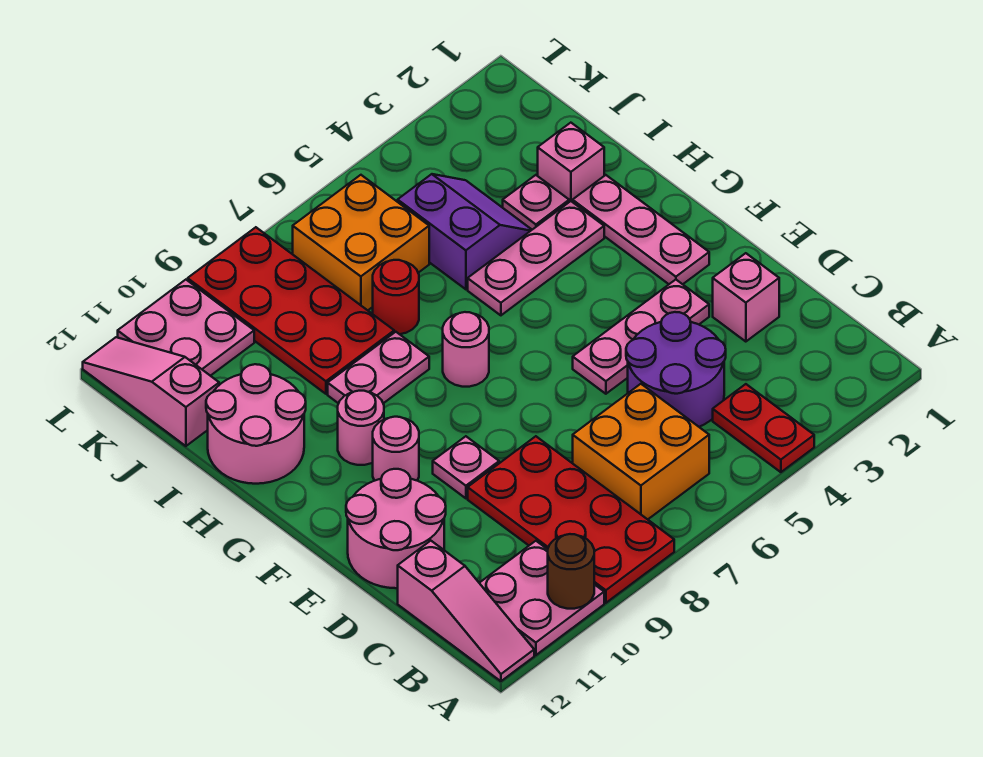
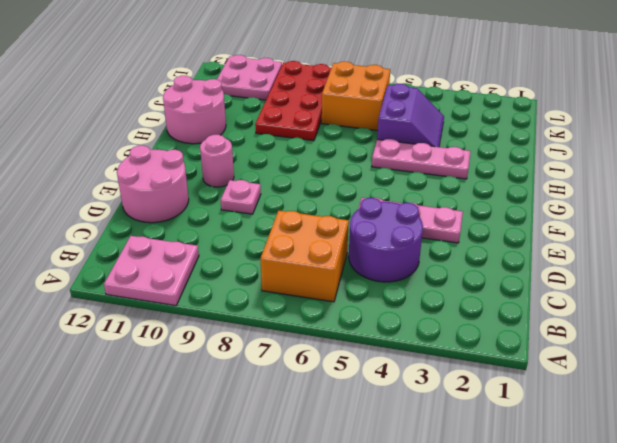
none -> red 1x2 plate [713,384,814,472]
none -> red 2x4 plate [468,436,674,603]
none -> pink 1x3 slope [398,541,534,681]

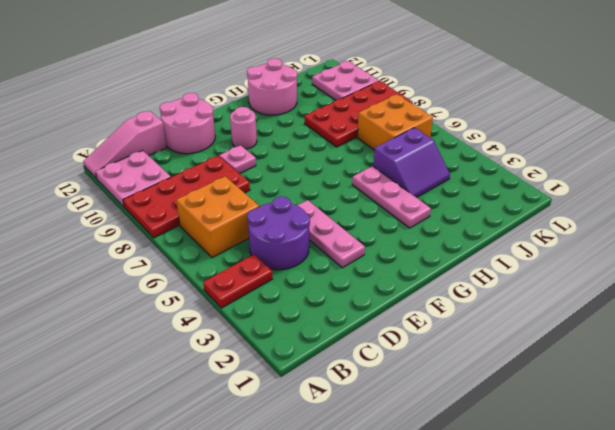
none -> pink 1x1 brick [713,253,779,342]
none -> pink 1x3 plate [573,175,709,284]
none -> pink 1x1 round brick [443,312,489,387]

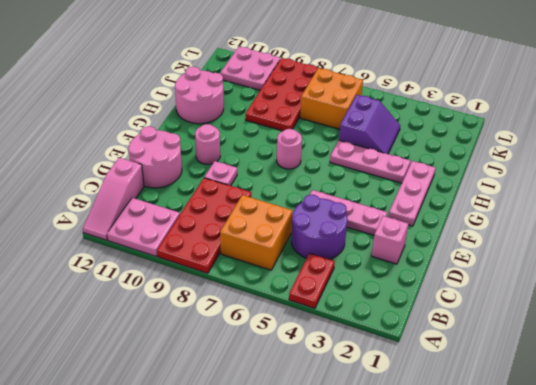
none -> pink 1x1 round brick [338,391,384,465]
none -> pink 1x2 plate [328,332,429,403]
none -> pink 1x1 brick [538,123,604,202]

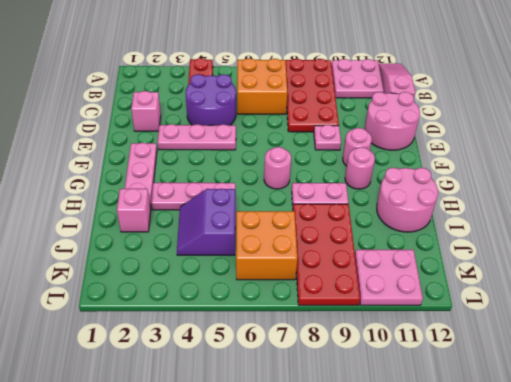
none -> pink 1x1 plate [503,175,569,230]
none -> red 1x1 round brick [373,260,419,334]
none -> pink 1x3 slope [83,337,219,446]

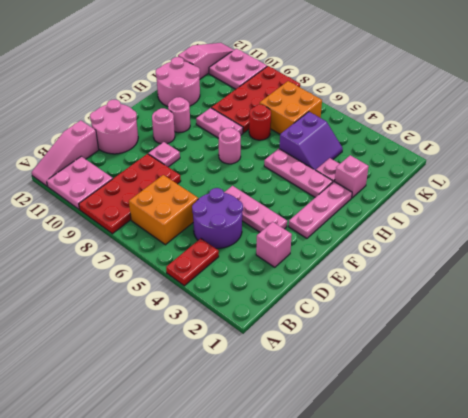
none -> brown 1x1 round brick [548,534,594,609]

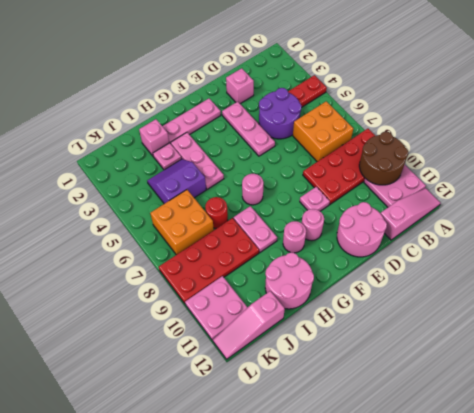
brown 2x2 round brick [359,132,408,185] -> brown 1x1 round brick [548,534,594,609]

